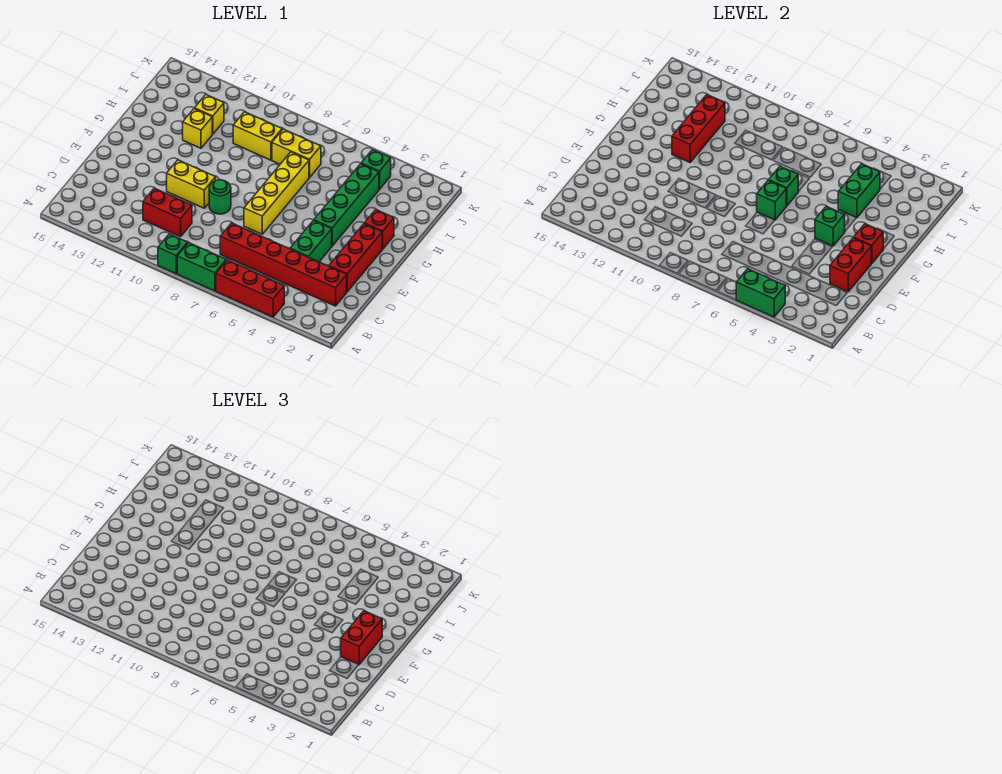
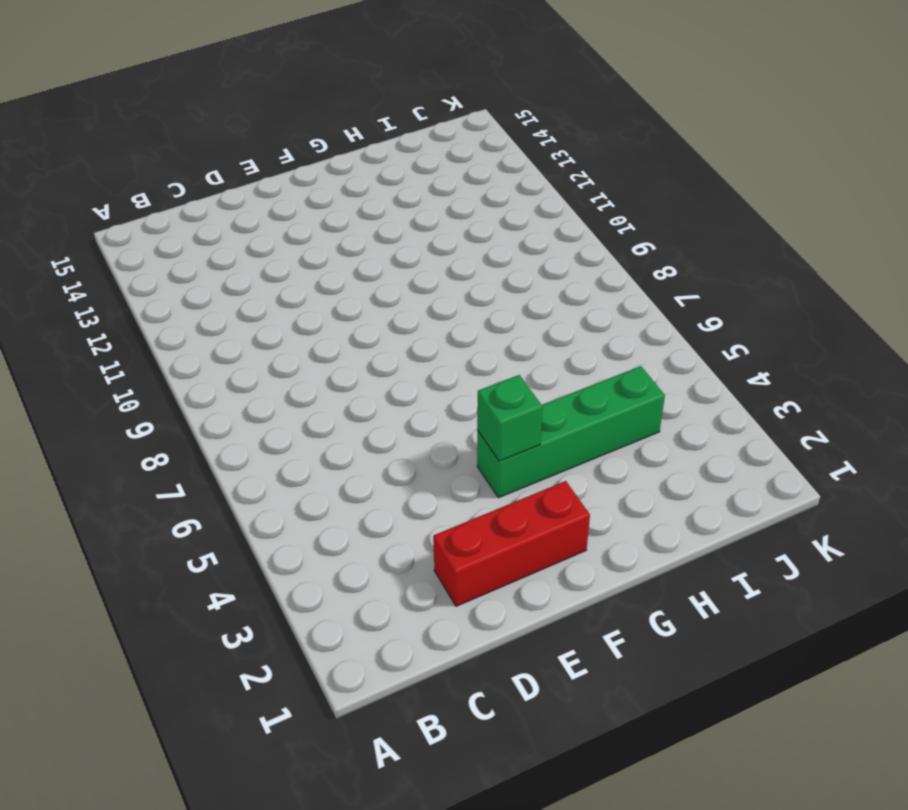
none -> red 1x3 brick [216,260,284,317]
none -> green 1x2 brick [177,243,226,291]
none -> green 1x1 brick [158,234,188,274]

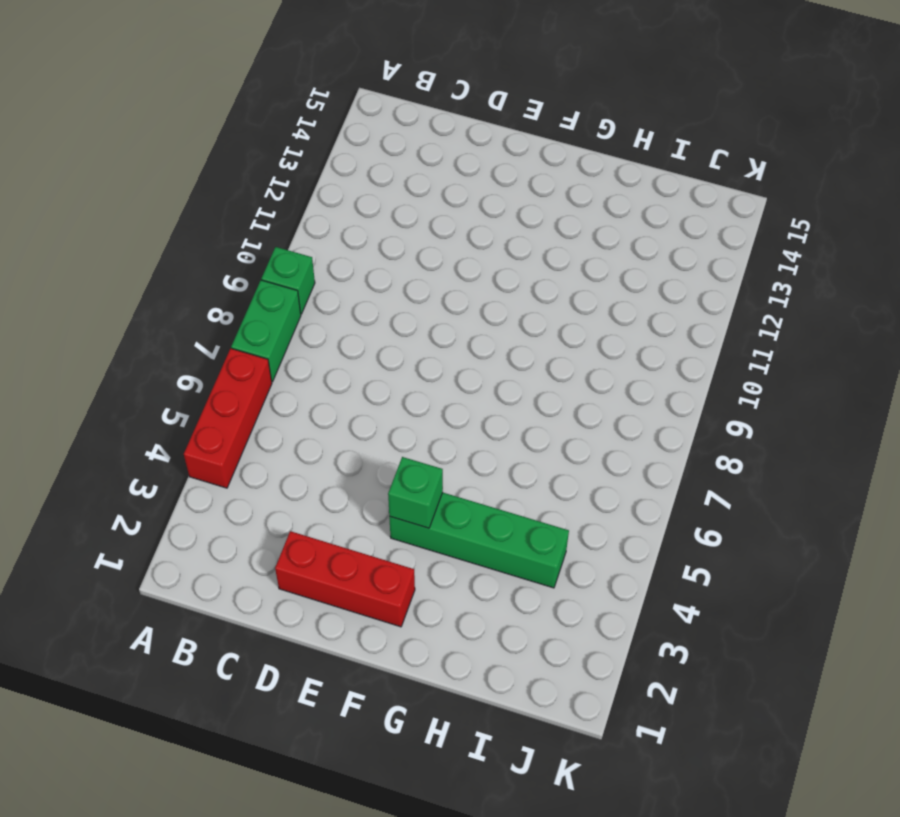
none -> red 1x6 brick [220,223,347,306]
none -> red 1x2 brick [143,188,192,237]
none -> green 1x2 brick [290,221,332,262]

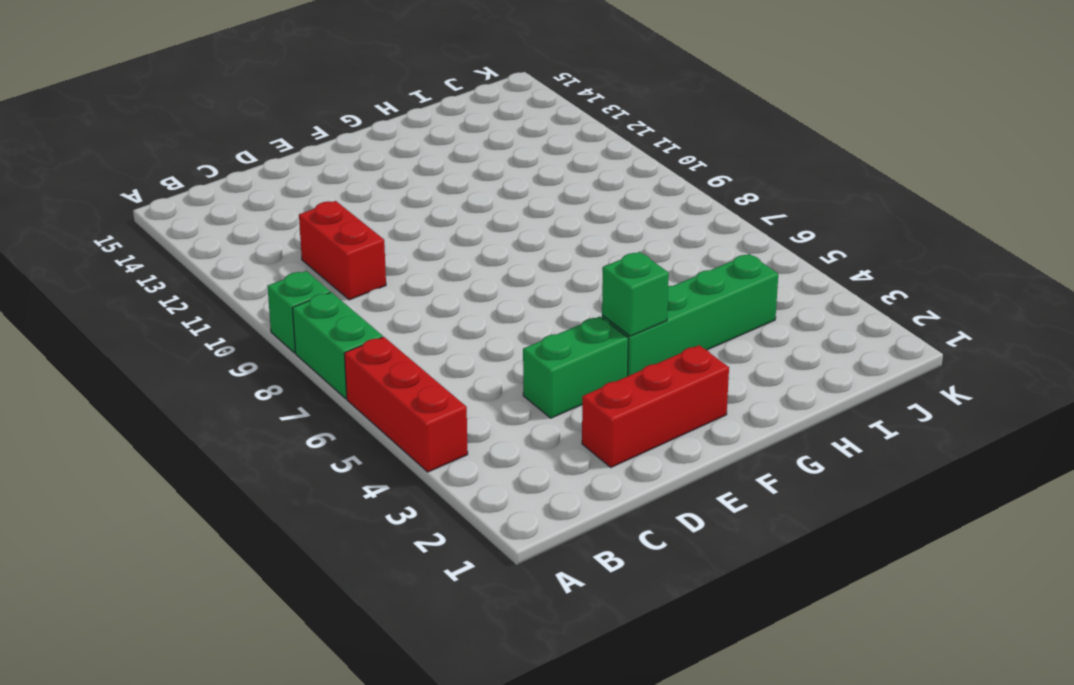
none -> red 1x6 brick [220,223,347,306]
none -> yellow 1x4 brick [244,152,309,234]
none -> green 1x1 round brick [209,180,231,214]

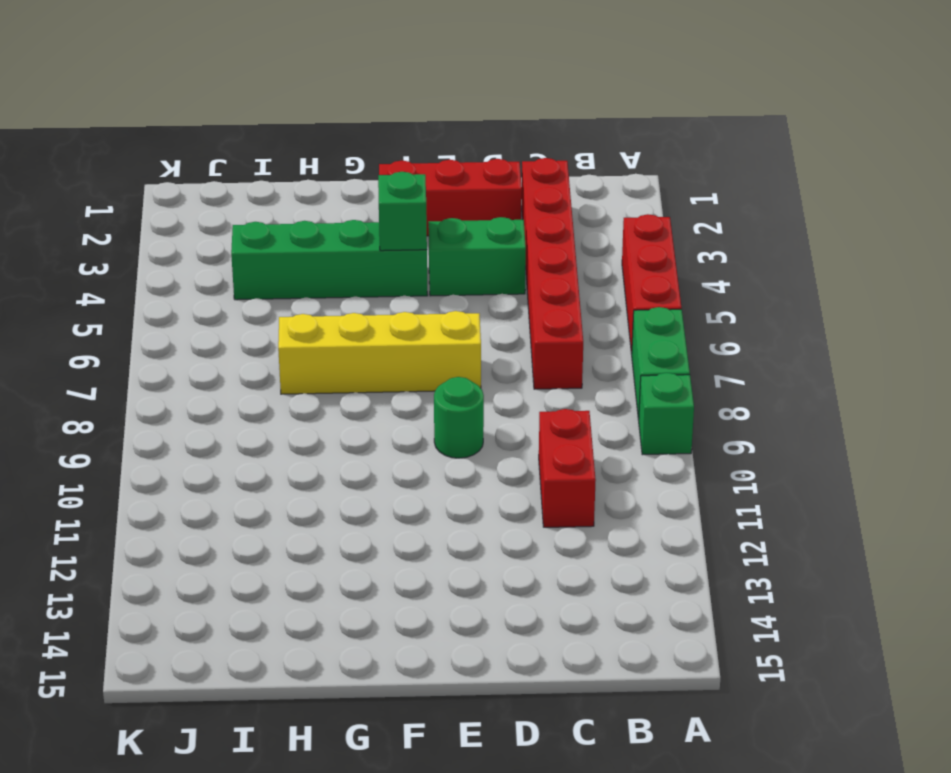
none -> yellow 1x2 brick [167,160,216,208]
none -> red 1x1 brick [364,210,394,249]
none -> yellow 1x1 brick [183,109,212,148]

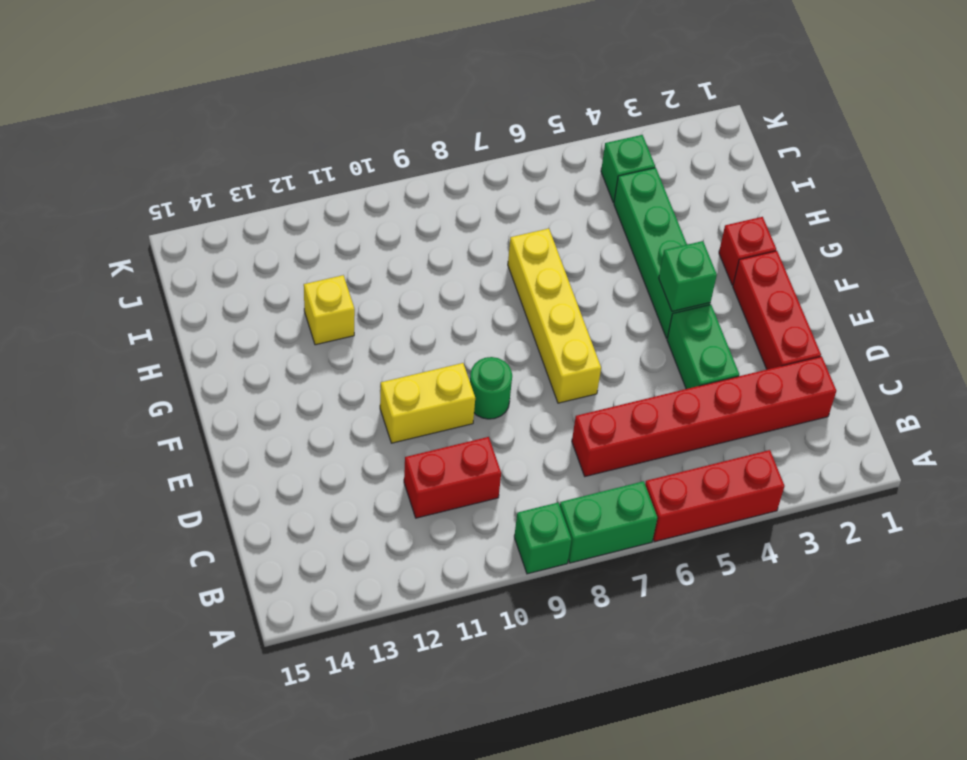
none -> yellow 1x2 brick [272,129,321,178]
none -> yellow 1x2 brick [233,112,282,160]
none -> yellow 1x1 brick [194,95,224,134]

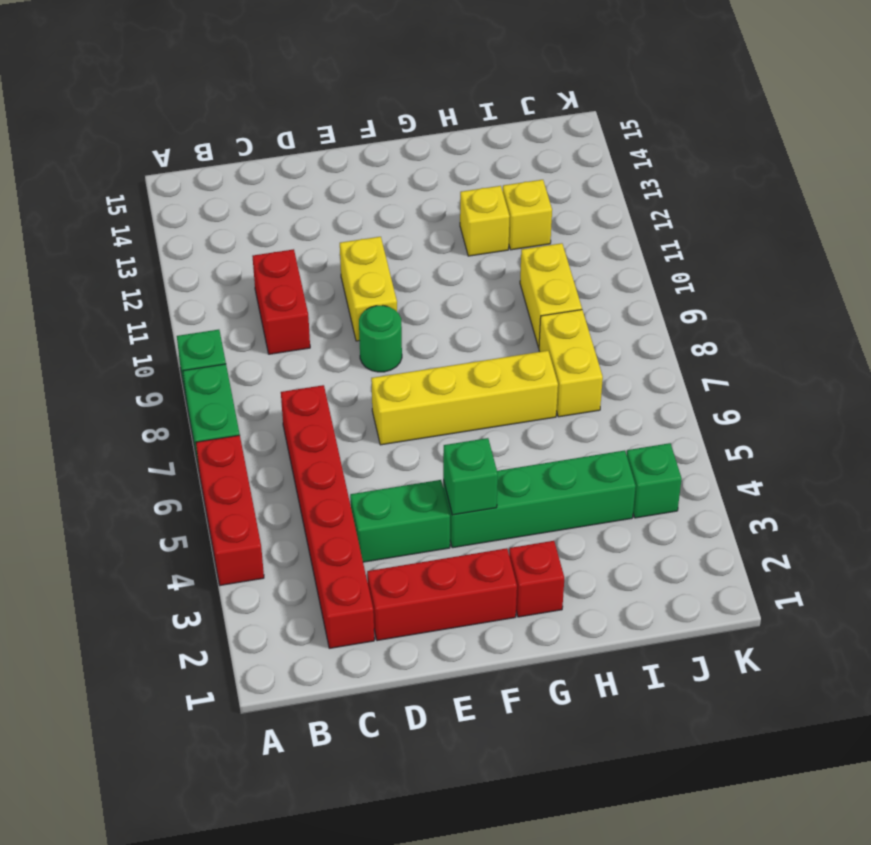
none -> green 1x2 brick [736,269,785,317]
none -> red 1x2 brick [830,238,871,292]
none -> red 1x1 brick [854,224,883,264]

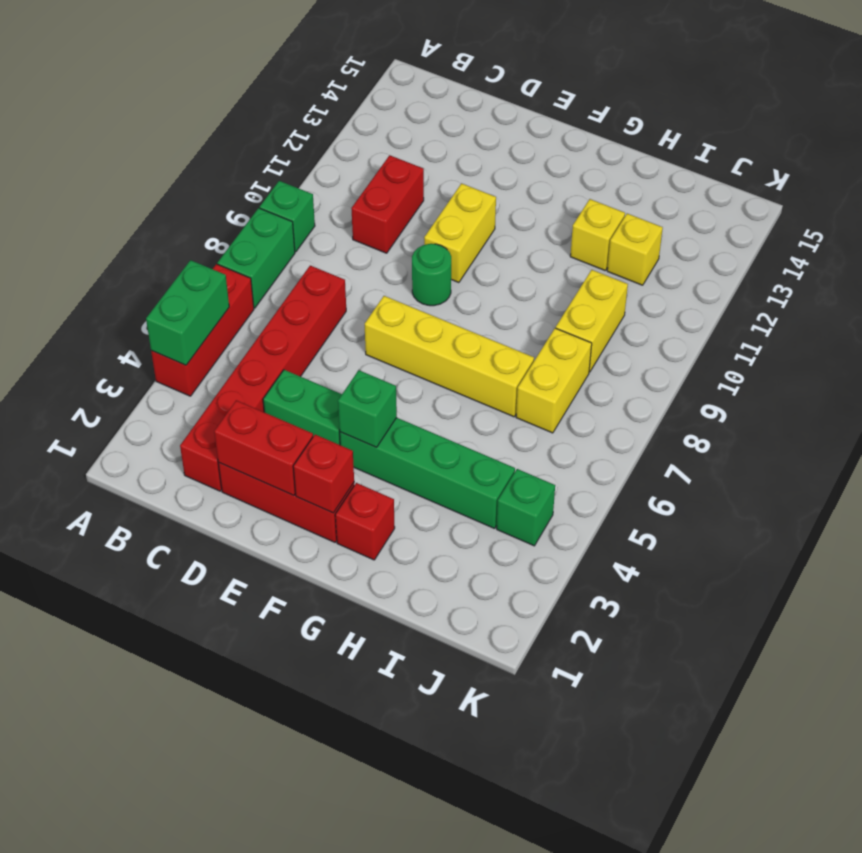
none -> green 1x1 brick [757,180,786,220]
none -> green 1x1 brick [769,166,798,206]
none -> red 1x3 brick [672,95,725,162]

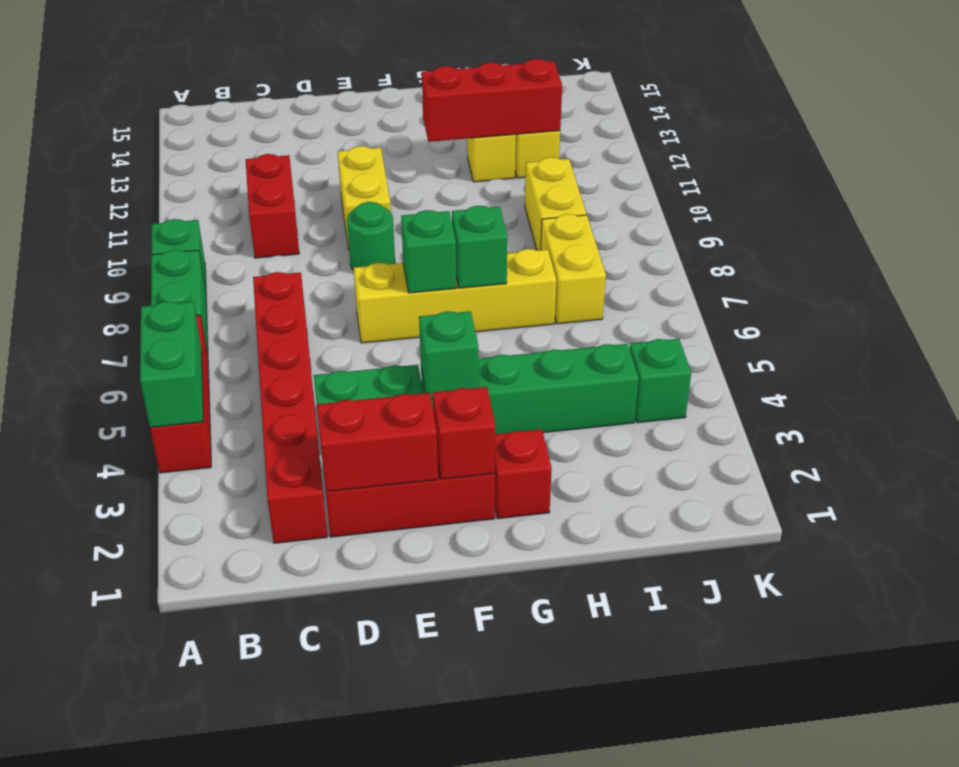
none -> green 1x2 brick [838,164,880,218]
none -> red 1x2 brick [341,611,382,664]

